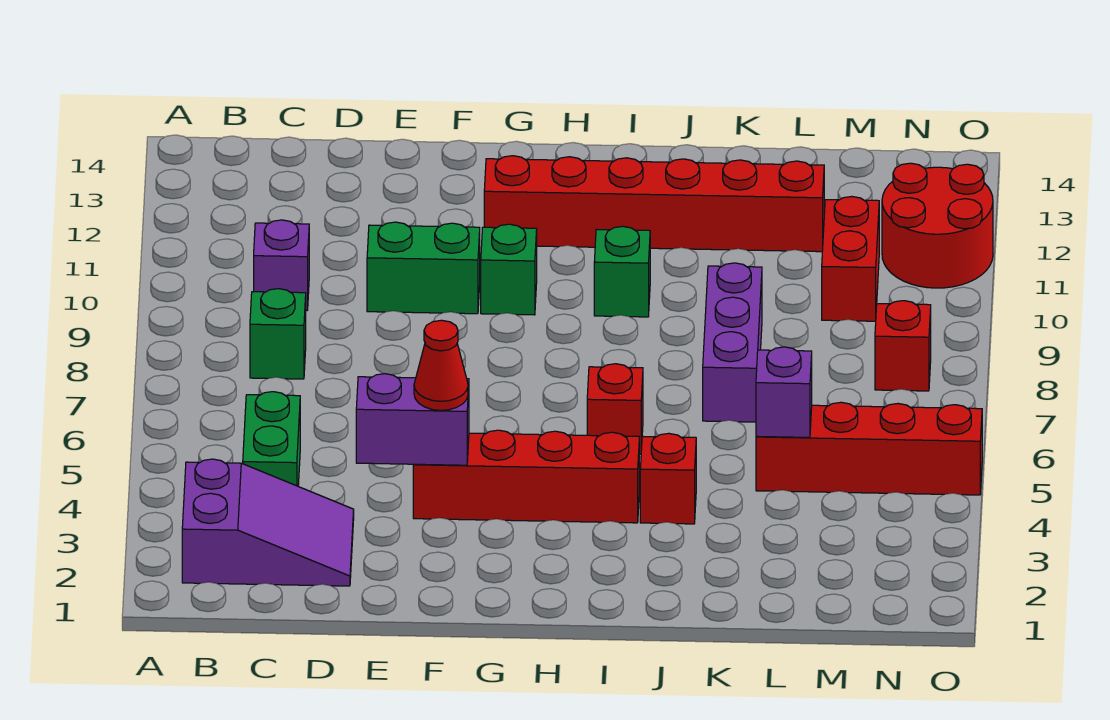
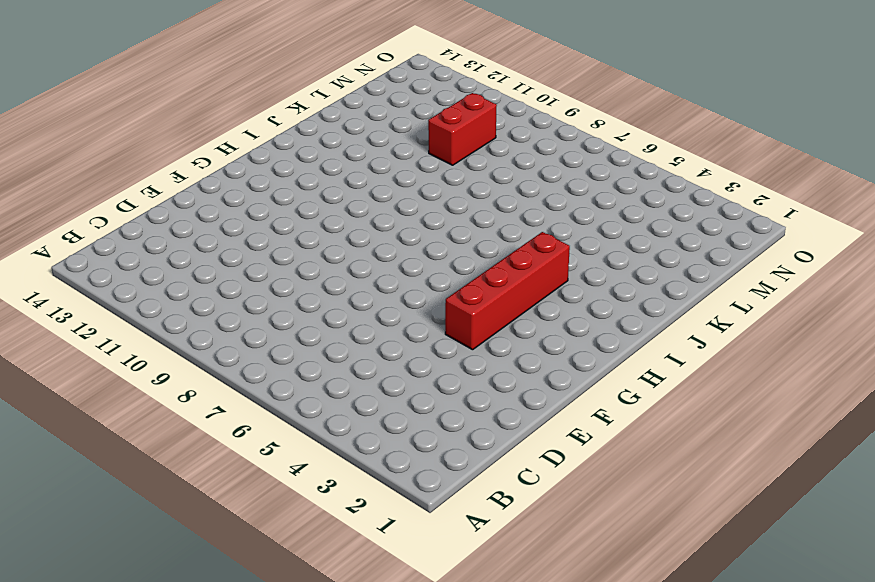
red 1x2 brick [428,93,497,165] -> red 1x2 brick turned to [822,197,879,321]
none -> purple 2x3 slope [182,459,354,586]
none -> green 1x2 brick [243,392,300,486]
none -> green 1x1 brick [250,289,306,379]

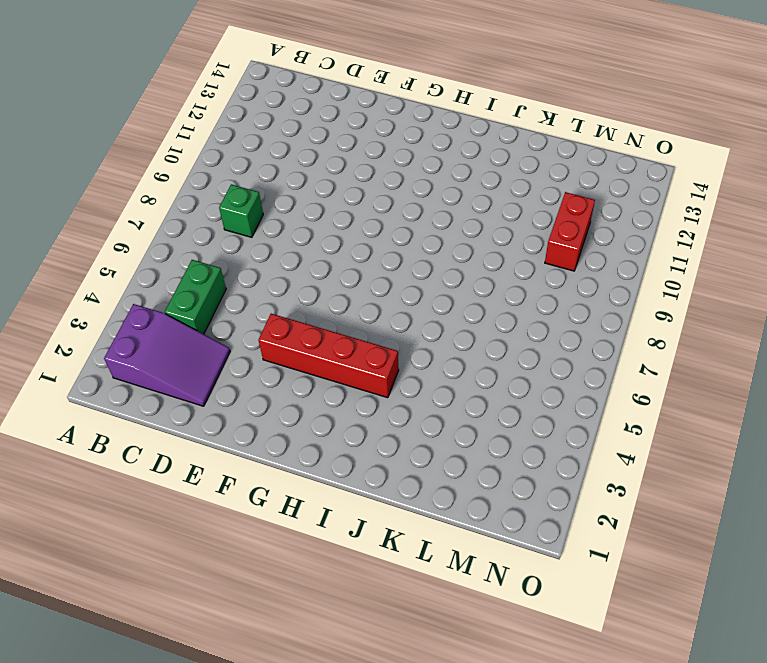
none -> purple 1x1 brick [254,220,309,310]
none -> green 1x2 brick [367,222,480,314]
none -> green 1x1 brick [481,224,537,315]

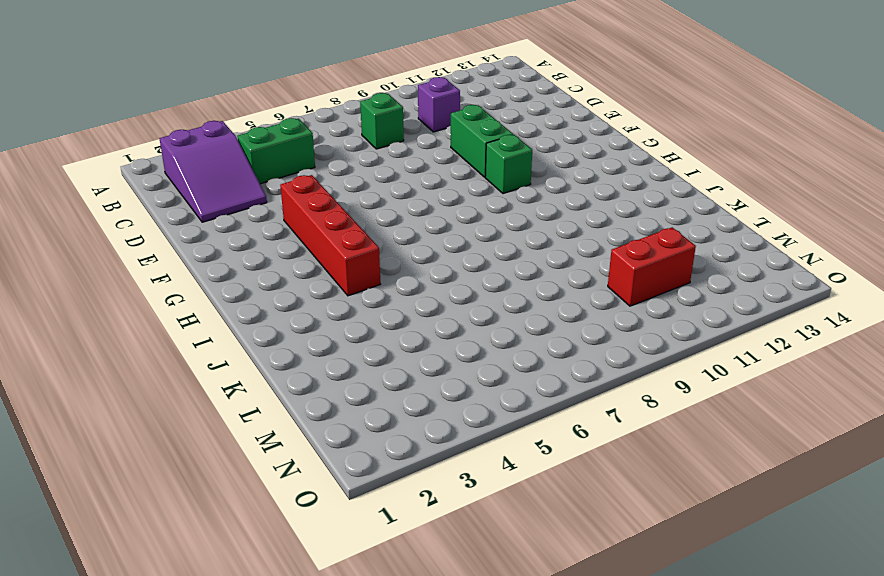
none -> red 1x6 brick [484,156,824,252]
none -> red 1x1 brick [587,364,643,454]
none -> green 1x1 brick [594,226,650,317]

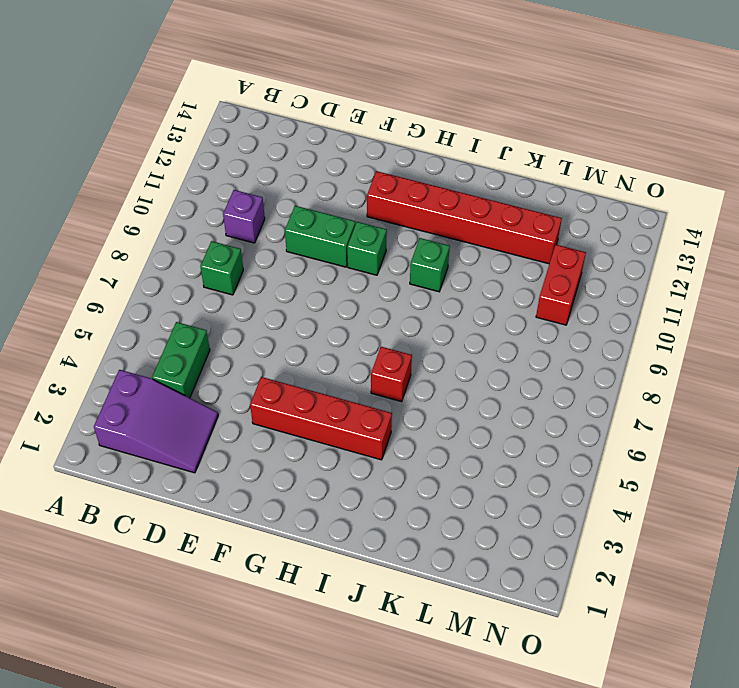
none -> red 1x1 brick [640,433,696,524]
none -> purple 1x3 brick [703,263,762,422]
none -> red 1x4 brick [756,402,982,495]

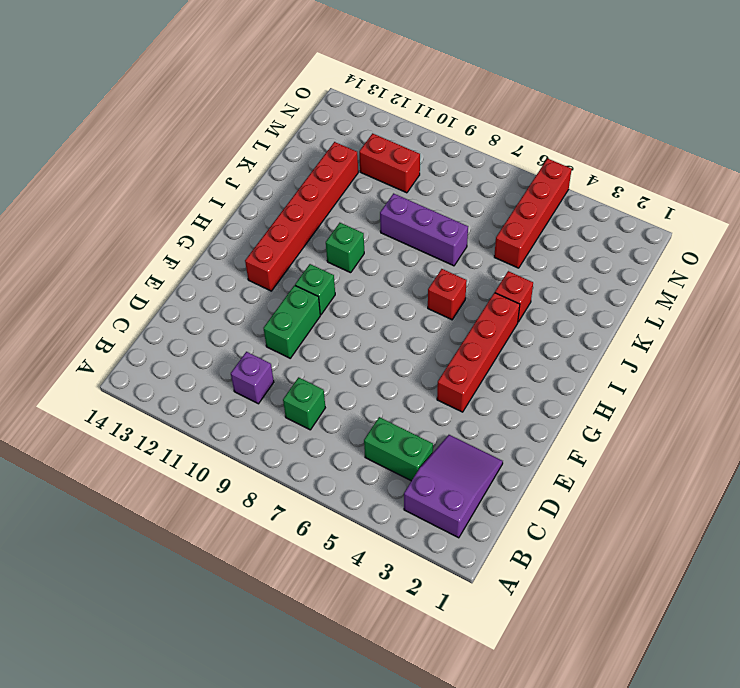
none -> red 1x1 brick [875,301,931,391]
none -> red 2x2 round brick [882,163,993,288]
none -> purple 1x2 brick [356,374,469,465]

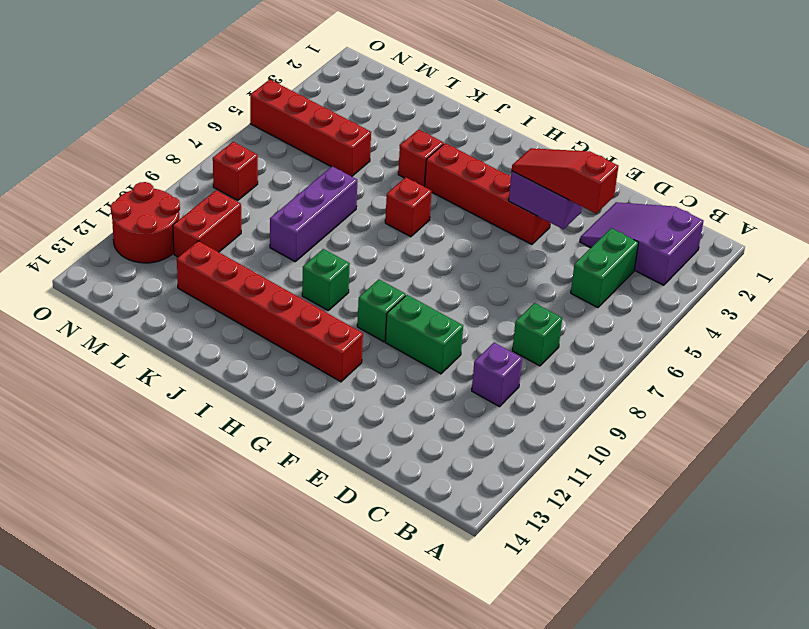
red 1x3 slope [512,148,618,213] -> red 1x1 cone [414,320,468,410]
none -> purple 1x1 brick [756,347,812,437]

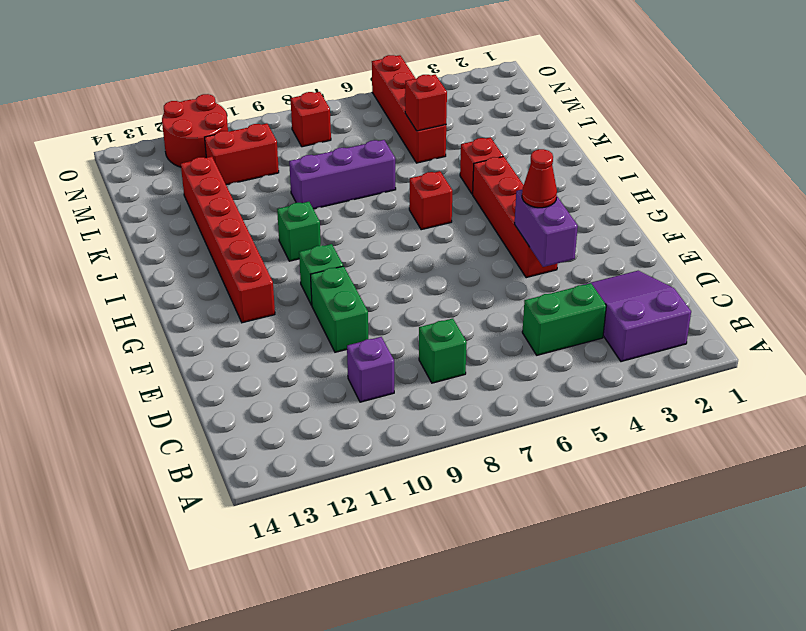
red 1x1 brick [405,75,447,131] -> purple 1x1 brick [756,347,812,437]

